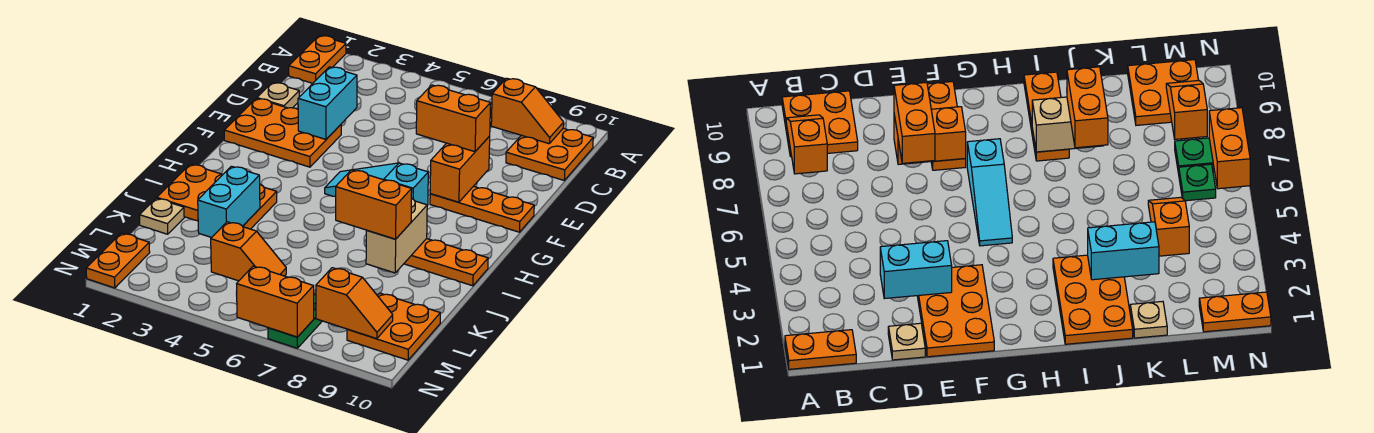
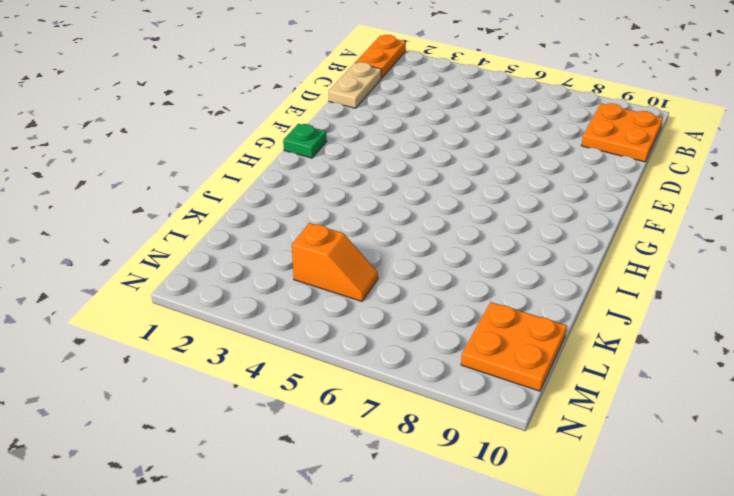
tan 1x2 plate [329,62,381,108] -> tan 1x1 plate [257,82,299,108]
green 1x1 plate [283,124,327,158] -> green 1x1 plate moved to [1179,164,1216,201]
none -> orange 2x3 plate [224,98,341,167]
none -> orange 1x3 plate [430,186,534,232]
none -> cyan 1x3 slope [325,163,428,205]

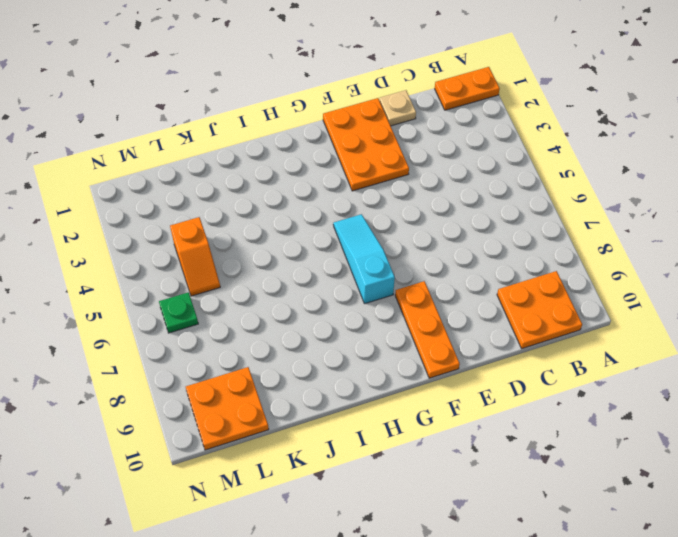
none -> orange 2x3 plate [157,164,277,229]
none -> orange 1x3 plate [404,239,488,286]
none -> tan 1x1 plate [139,198,184,234]

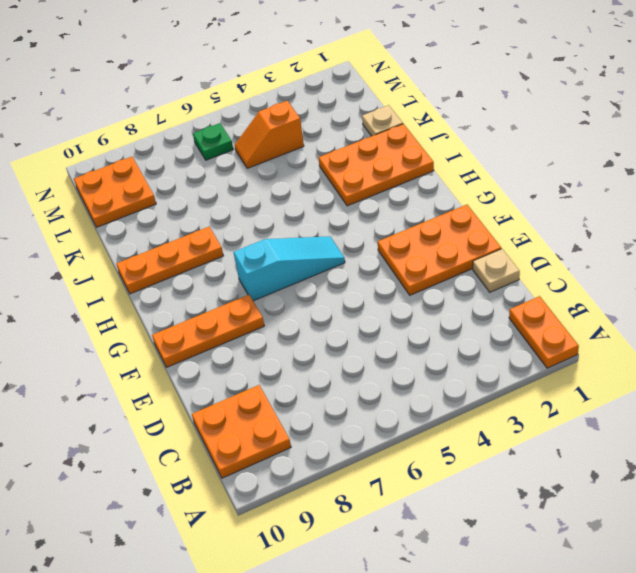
none -> orange 1x2 plate [86,233,150,288]
none -> green 1x2 plate [268,294,322,348]
none -> orange 1x2 slope [491,78,564,144]

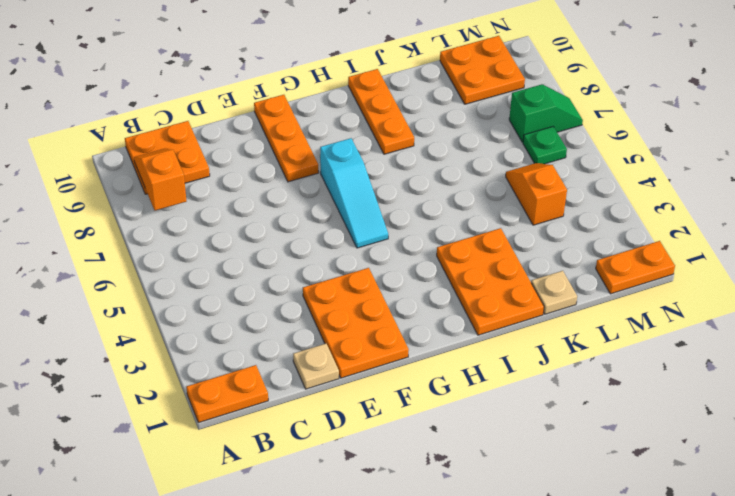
green 1x2 slope [509,84,583,142] -> green 1x2 plate [268,294,322,348]
none -> cyan 1x2 brick [298,67,357,139]
none -> orange 1x2 brick [430,136,490,202]
none -> tan 1x2 brick [366,198,427,273]

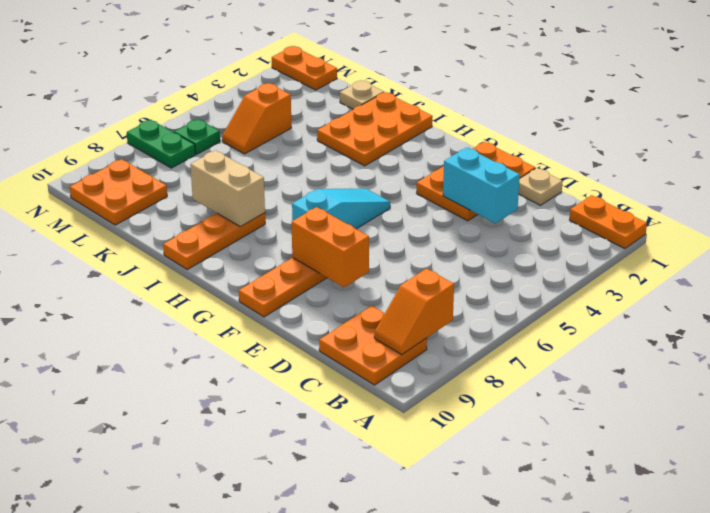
none -> cyan 1x2 brick [198,166,260,238]
none -> orange 1x2 slope [316,268,393,339]
none -> orange 1x2 brick [237,266,314,337]

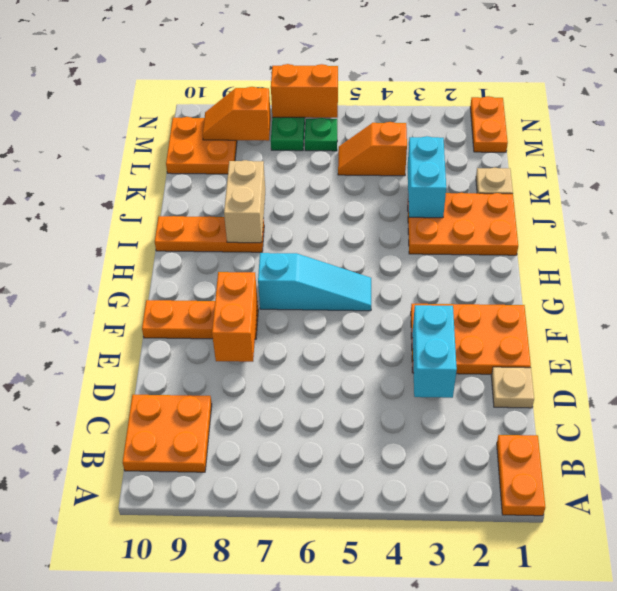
none -> orange 1x2 slope [491,78,564,144]
none -> orange 1x2 brick [416,85,491,152]
none -> orange 1x2 brick [336,170,412,239]

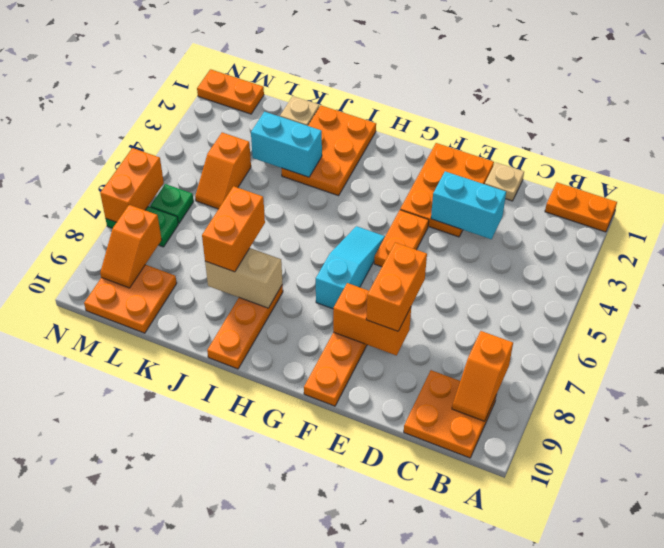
orange 1x2 plate [374,210,429,267] -> none

